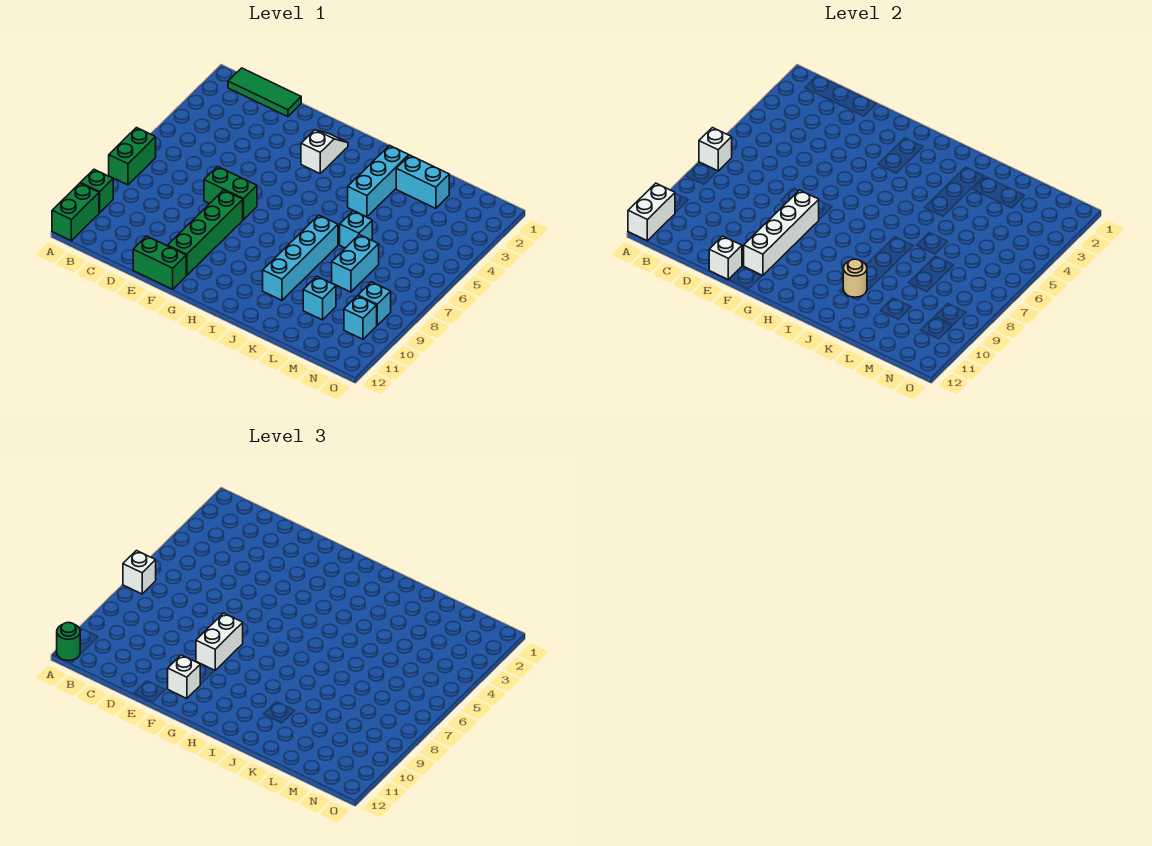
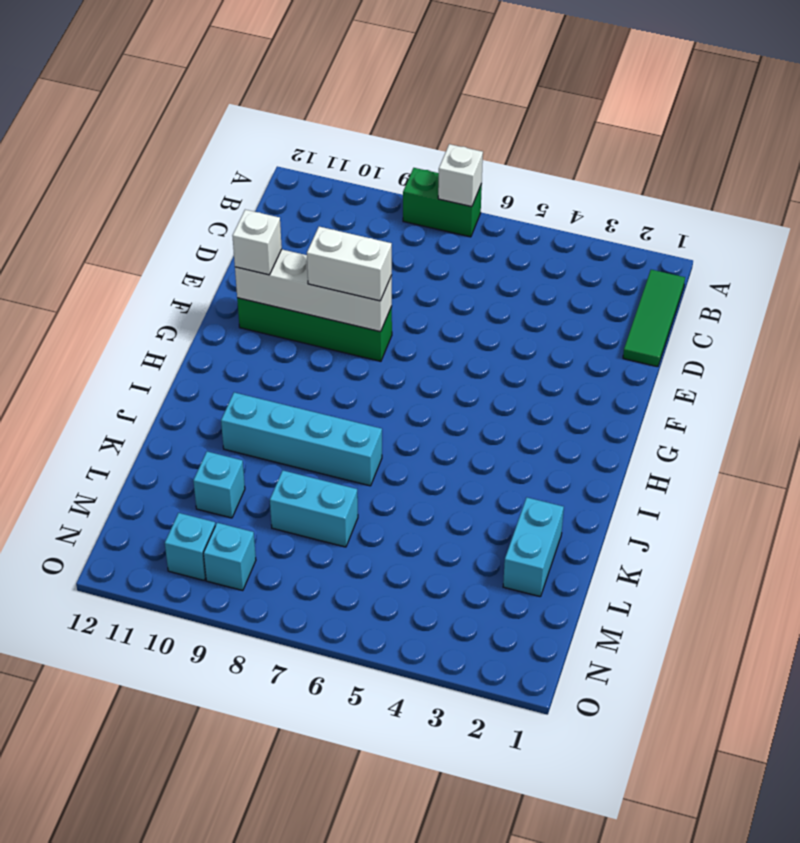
none -> green 1x1 brick [81,169,113,213]
none -> green 1x2 brick [52,183,99,241]
none -> green 1x2 brick [204,167,257,220]

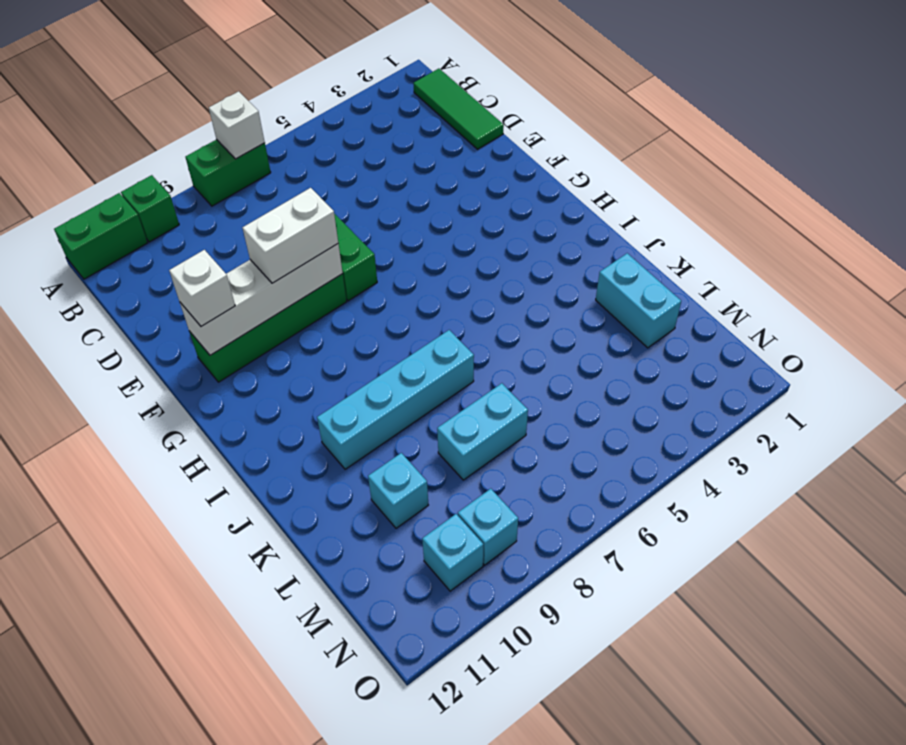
none -> green 1x2 brick [133,236,186,289]
none -> white 1x2 slope [301,130,348,173]
none -> cyan 1x3 brick [348,145,409,217]

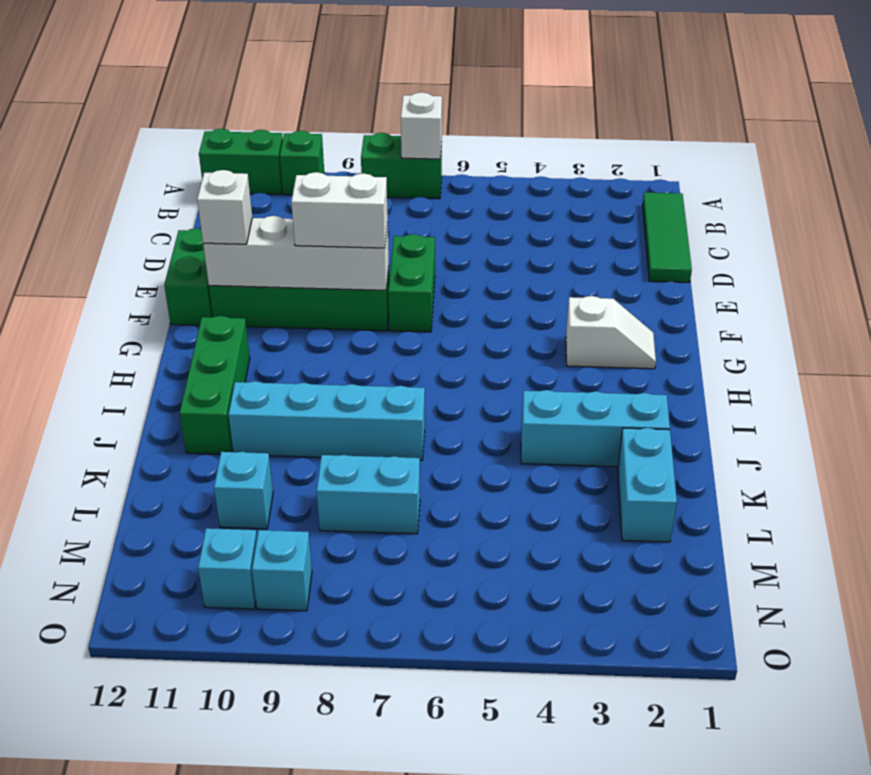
green 1x3 brick [180,316,250,454] -> none
none -> cyan 1x1 brick [340,211,372,248]
none -> white 1x2 brick [628,183,675,241]
none -> white 1x1 brick [709,236,742,280]

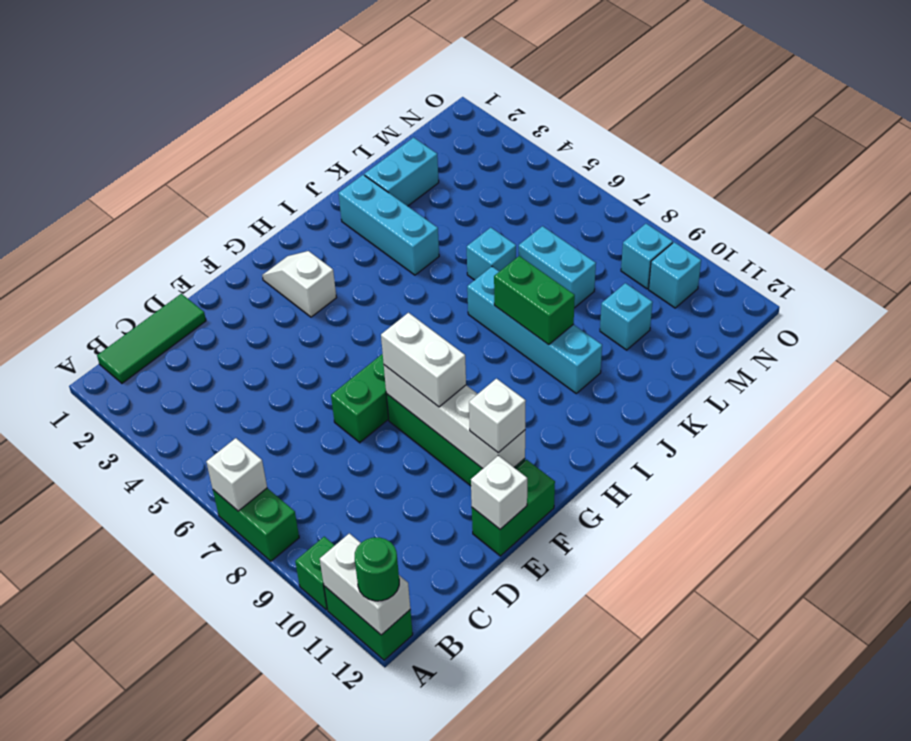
green 1x2 brick [494,256,575,345] -> none
none -> tan 1x1 round brick [843,259,867,297]
none -> white 1x1 brick [123,551,156,594]

